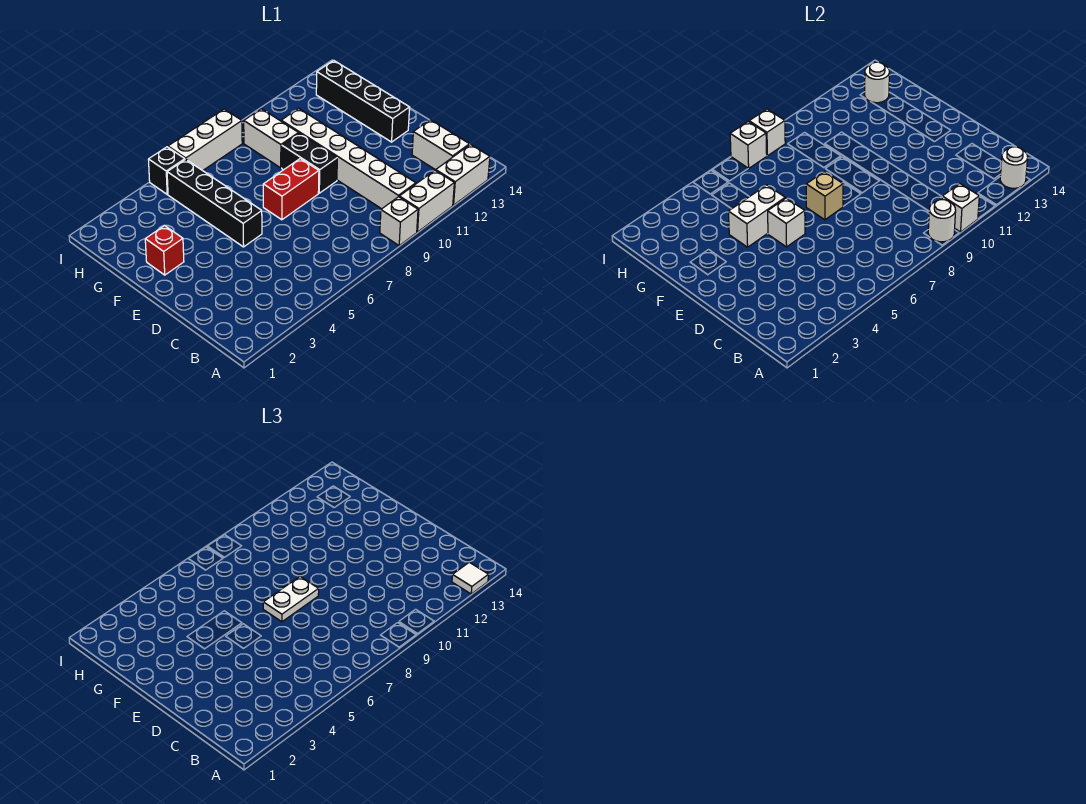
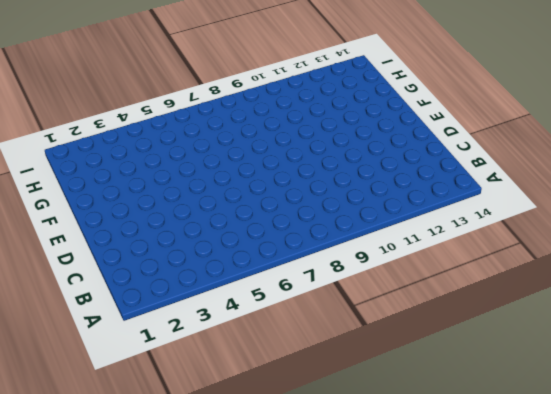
none -> white 1x1 brick [380,197,418,246]
none -> white 1x2 brick [399,170,454,232]
none -> white 1x2 brick [436,145,490,205]

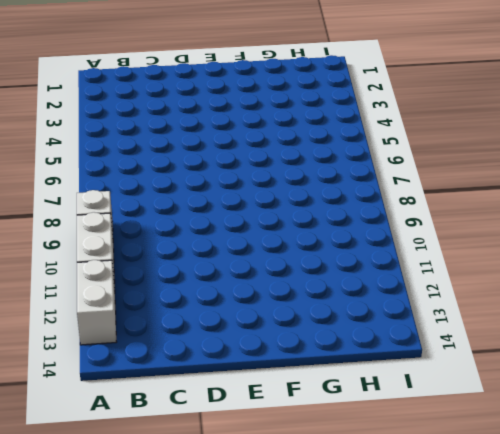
none -> white 1x6 brick [281,108,416,209]
none -> white 1x2 brick [412,120,469,170]
none -> black 1x4 brick [167,159,262,247]

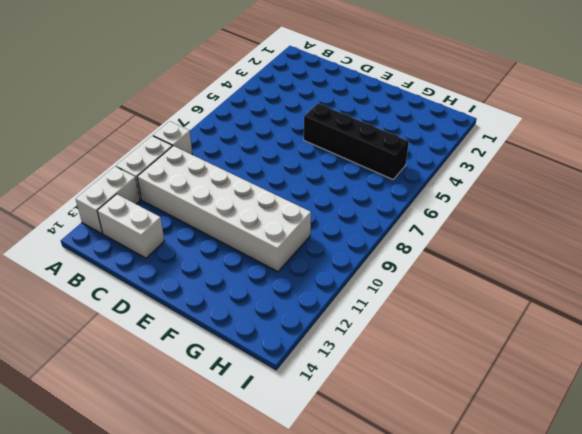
white 2x6 brick [137,146,311,272] -> white 1x6 brick [281,108,416,209]
none -> red 1x2 brick [263,159,319,220]
none -> black 1x2 brick [282,133,337,193]
none -> black 1x4 brick [316,60,410,142]

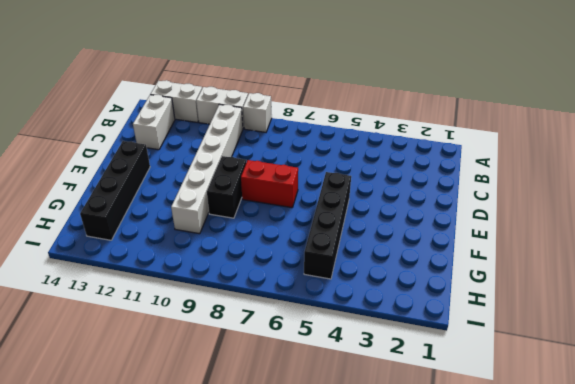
none -> red 1x1 brick [145,225,184,275]
none -> white 1x2 brick [244,109,299,168]
none -> black 1x1 brick [148,147,185,194]

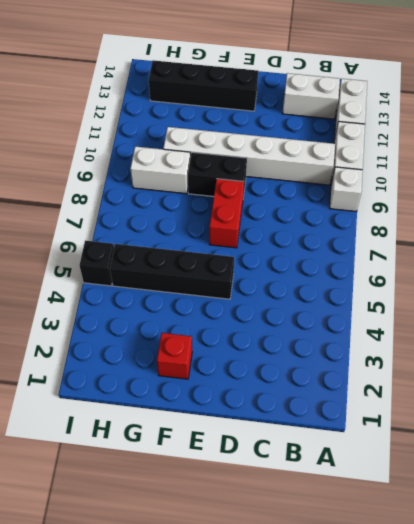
none -> white 1x3 brick [168,109,242,171]
none -> white 1x1 round brick [928,200,956,242]
none -> white 1x1 brick [942,184,979,232]

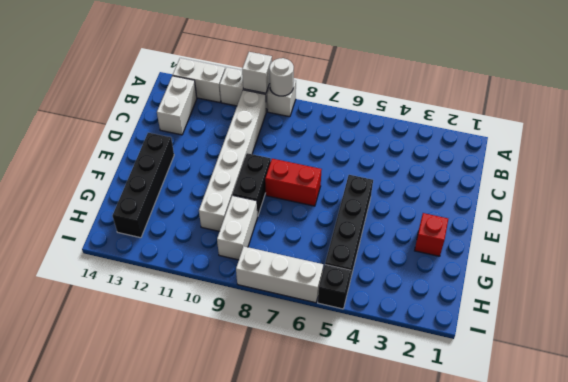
none -> white 1x1 round brick [1000,147,1028,188]
none -> white 1x1 brick [768,198,805,247]
none -> tan 1x1 brick [806,172,843,220]

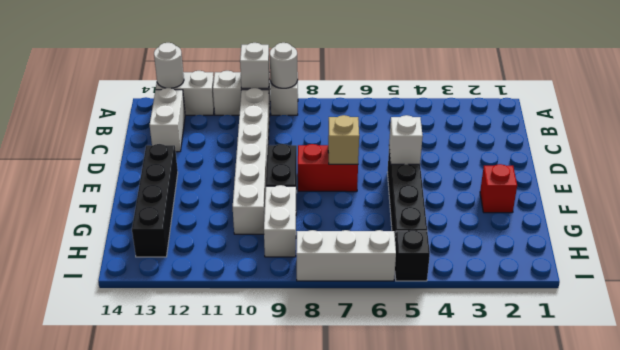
none -> white 1x2 brick [729,185,785,247]
none -> white 1x1 round brick [865,62,889,103]
none -> white 1x1 brick [730,121,767,169]

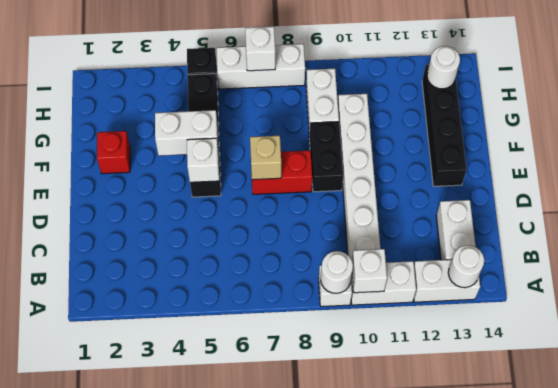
none -> white 1x1 brick [749,109,785,156]
none -> white 1x1 tile [452,562,489,594]
none -> white 1x2 plate [263,577,319,622]

